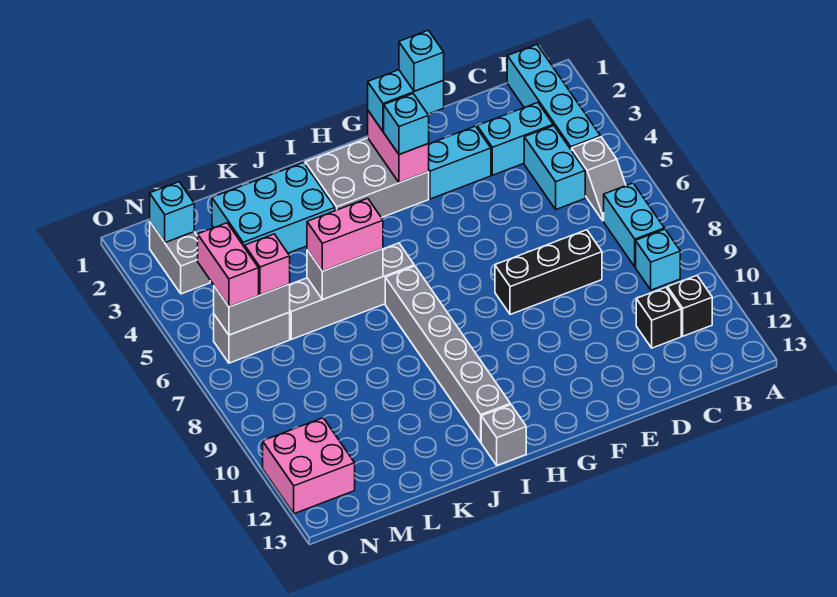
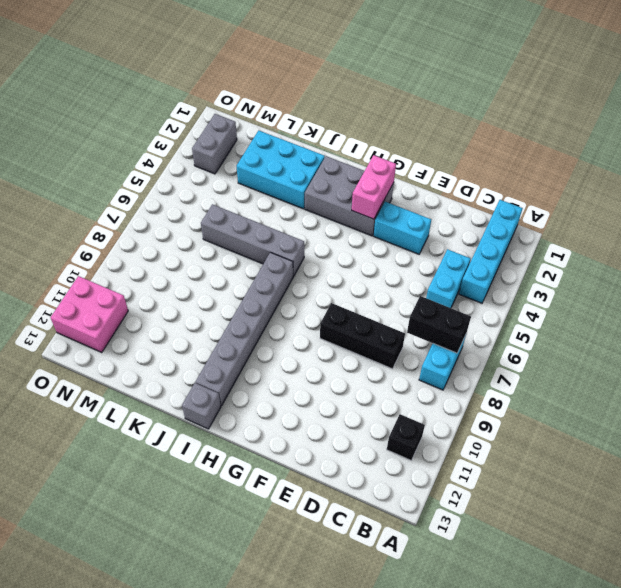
black 1x2 brick [407,296,471,353] -> none
none -> grey 1x2 slope [572,137,626,221]
none -> cyan 1x1 brick [636,229,680,290]
none -> cyan 1x2 brick [477,103,553,175]

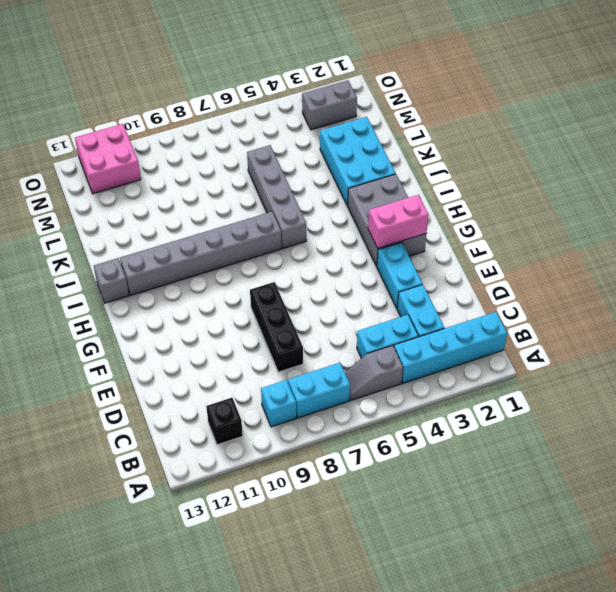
none -> black 1x1 brick [636,287,681,348]
none -> grey 1x2 brick [214,312,290,363]
none -> grey 1x2 brick [307,249,383,300]

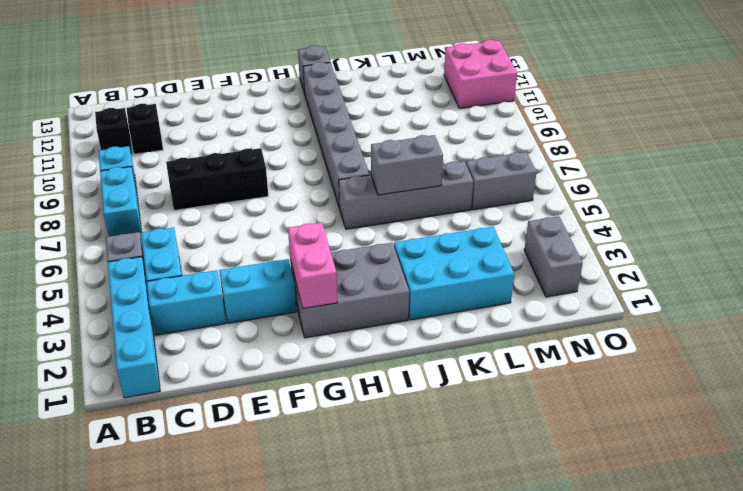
none -> grey 1x2 brick [214,284,290,335]
none -> cyan 1x1 brick [150,182,194,243]
none -> cyan 1x2 brick [368,70,444,131]

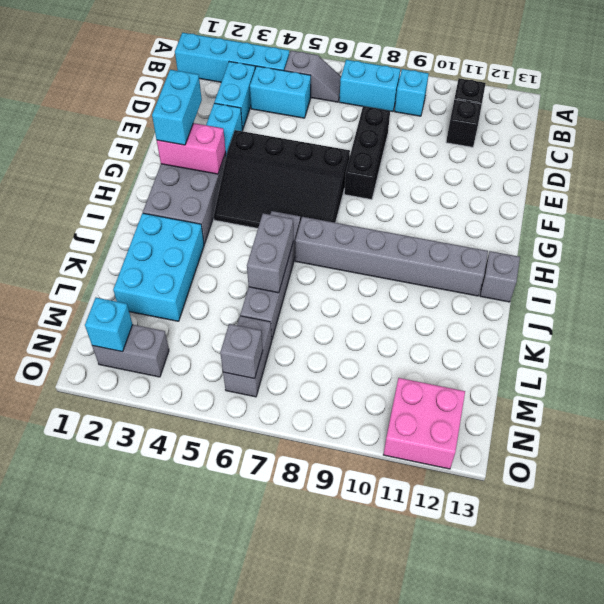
black 3x4 slope [214,130,350,228] -> none
grey 1x1 brick [220,324,263,379] -> grey 1x2 brick [214,284,290,335]
none -> cyan 1x1 brick [384,94,429,155]
none -> pink 1x2 brick [307,198,383,271]
none -> pink 1x1 brick [245,234,290,295]

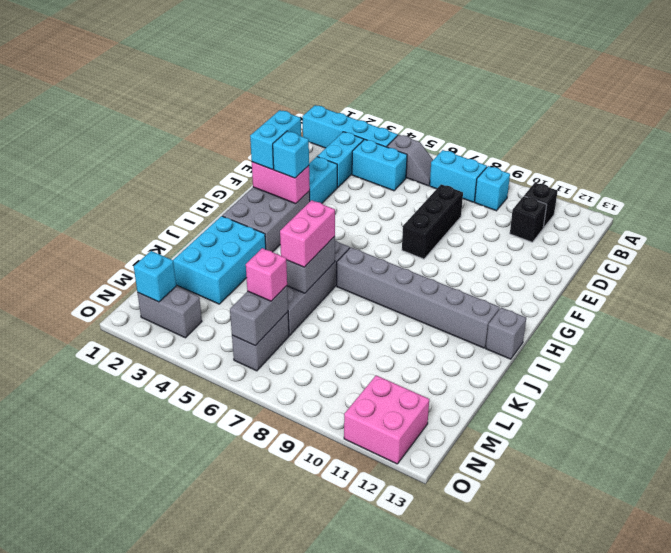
none -> pink 1x2 brick [198,223,259,307]
none -> cyan 1x1 brick [399,30,444,91]

